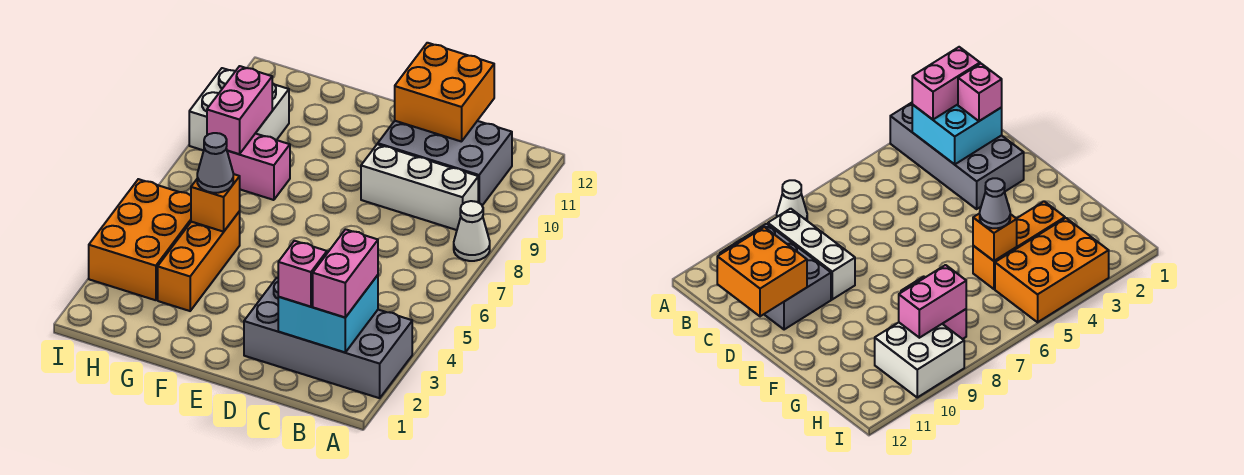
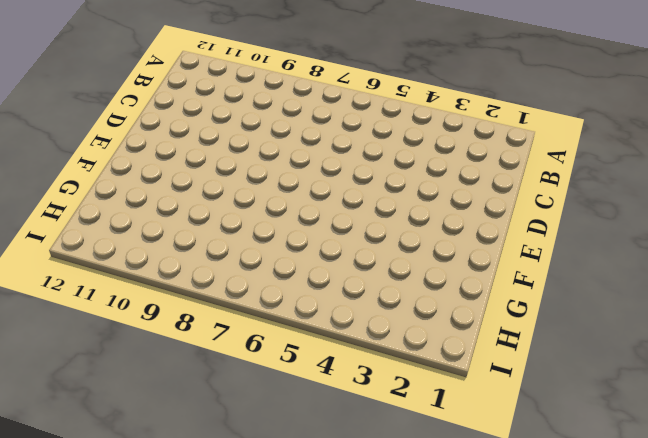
none -> grey 2x4 brick [244,278,412,398]
none -> white 1x1 cone [454,201,490,261]
none -> white 1x3 brick [361,144,478,230]

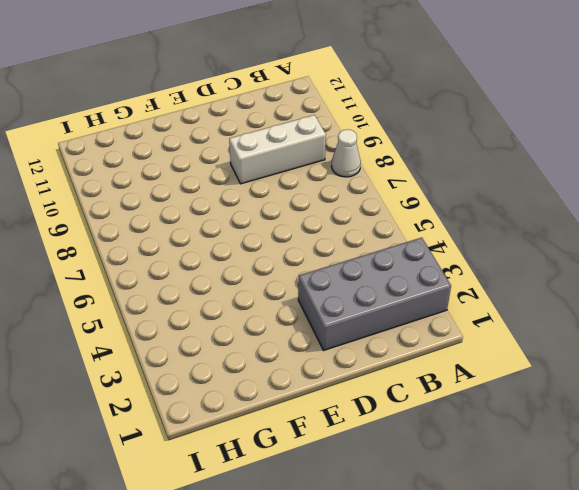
none -> grey 2x3 brick [378,121,512,205]
none -> orange 1x3 brick [158,211,240,311]
none -> pink 1x2 brick [227,133,290,200]

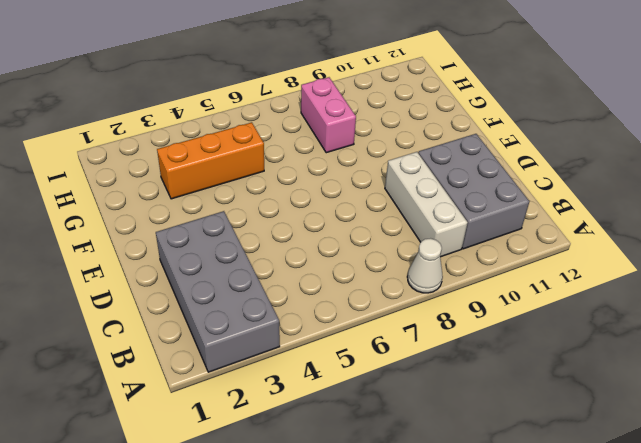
none -> orange 2x3 brick [89,179,191,300]
none -> white 2x2 brick [189,68,289,150]
none -> cyan 2x2 brick [278,275,378,352]

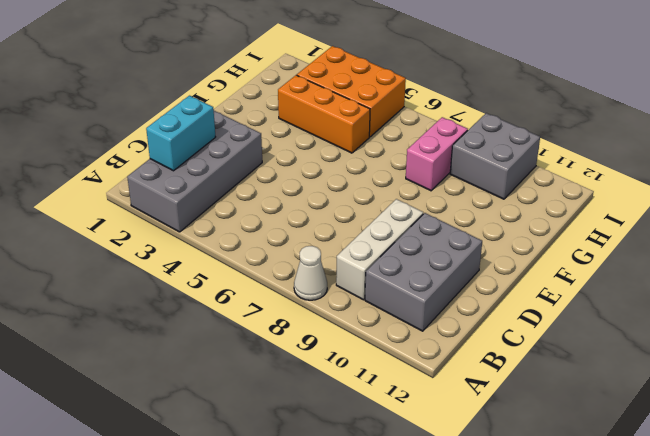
cyan 1x2 brick [146,96,215,171] -> cyan 2x2 brick [278,275,378,352]
grey 2x2 brick [450,113,540,199] -> white 2x2 brick [189,68,289,150]
none -> orange 2x2 brick [395,43,494,142]
none -> orange 1x1 brick [191,174,240,232]
none -> pink 1x2 brick [207,66,272,154]

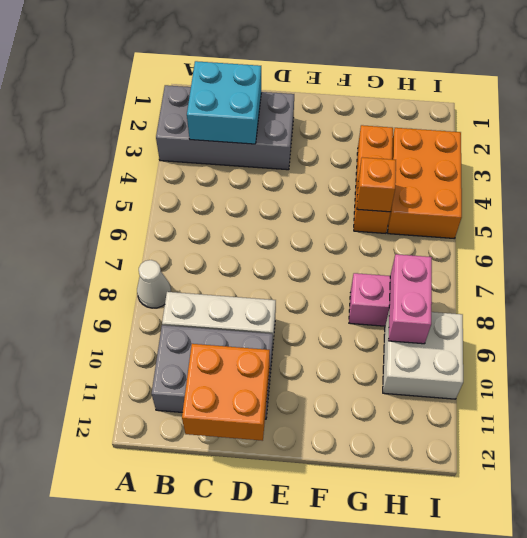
none -> pink 1x2 brick [313,229,378,317]
none -> pink 1x1 brick [278,241,327,307]
none -> grey 1x1 cone [197,133,233,193]

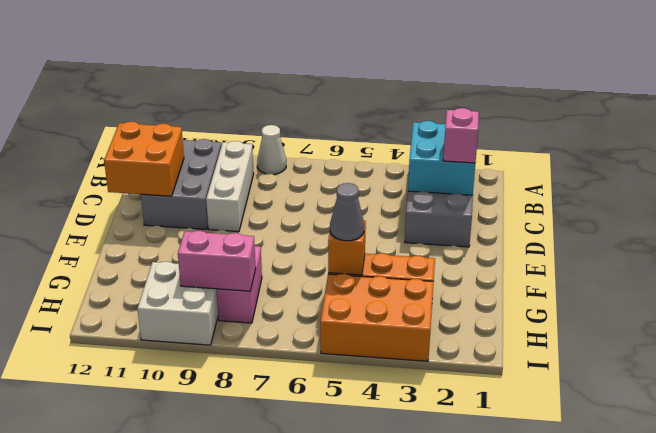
none -> pink 1x2 brick [313,229,378,317]

